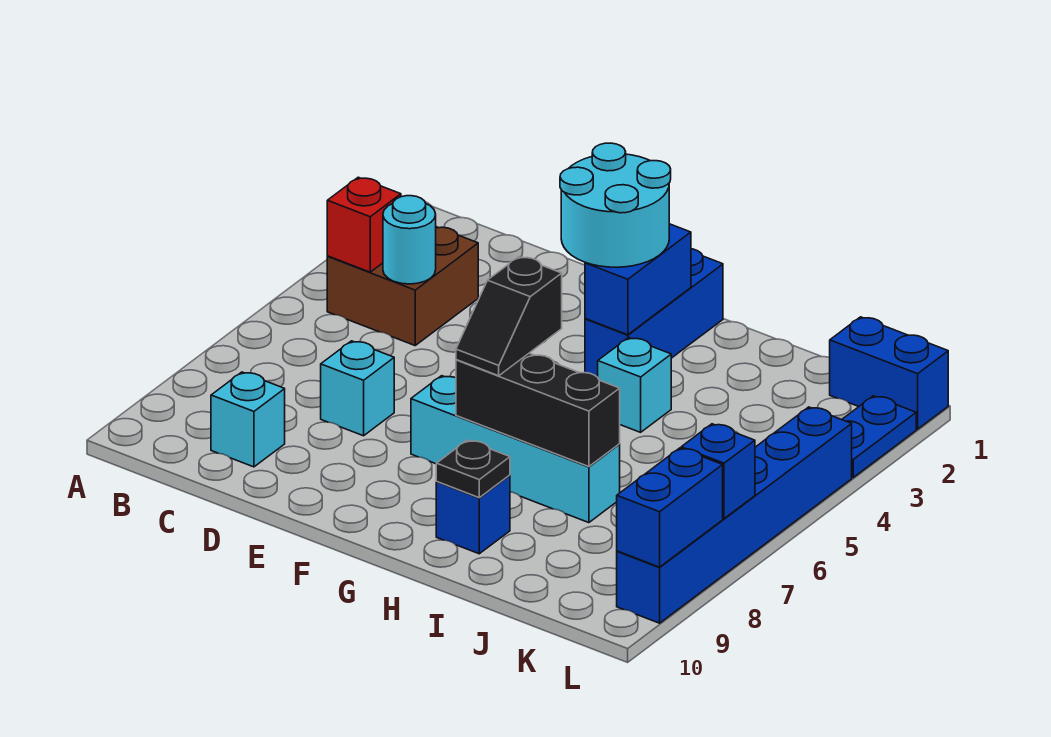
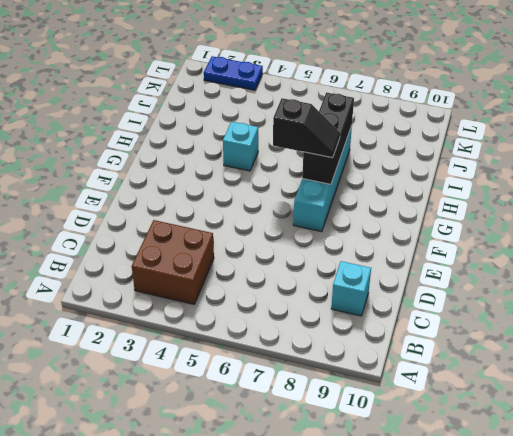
none -> cyan 1x1 brick [321,341,394,436]
none -> blue 1x3 brick [585,249,723,377]
none -> blue 1x1 brick [436,475,510,554]

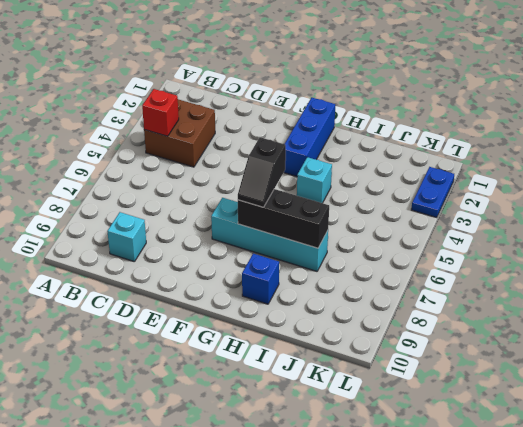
none -> cyan 1x1 brick [321,341,394,436]
none -> blue 1x2 brick [830,317,948,429]
none -> blue 1x6 brick [617,407,852,623]

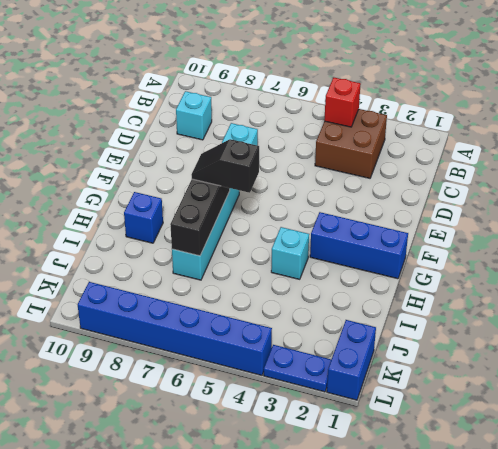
none -> cyan 1x1 round brick [383,196,436,284]
none -> blue 1x2 brick [585,224,691,335]
none -> black 1x1 plate [436,440,510,498]

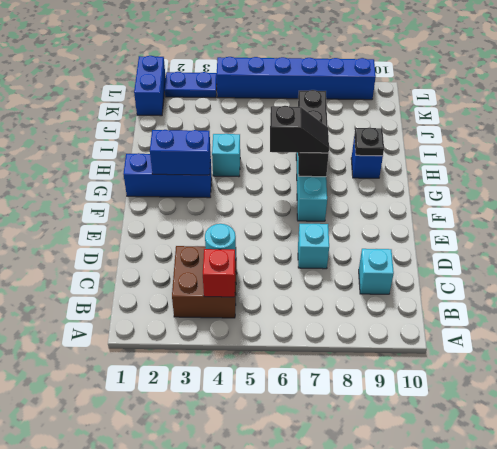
none -> blue 1x1 brick [681,424,755,519]
none -> blue 1x2 brick [617,448,723,567]
none -> cyan 2x2 round brick [560,143,671,267]

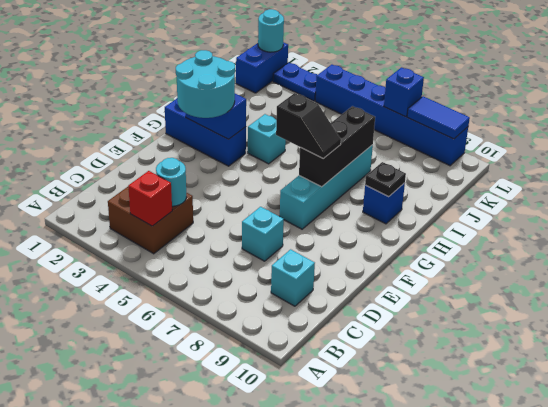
cyan 1x1 round brick [258,9,284,52] -> none
blue 1x2 tile [407,96,470,139] -> blue 1x2 brick [617,448,723,567]

